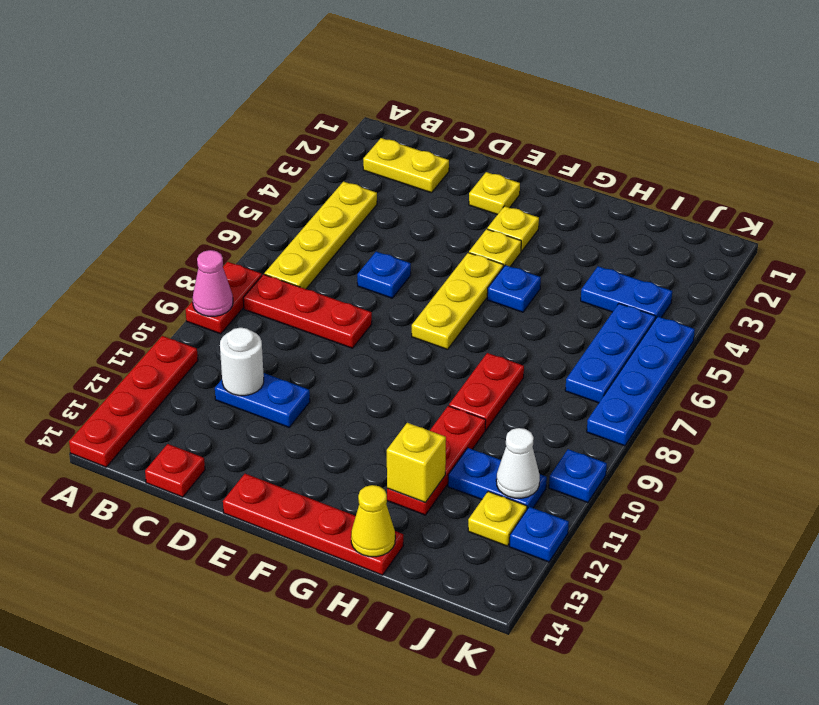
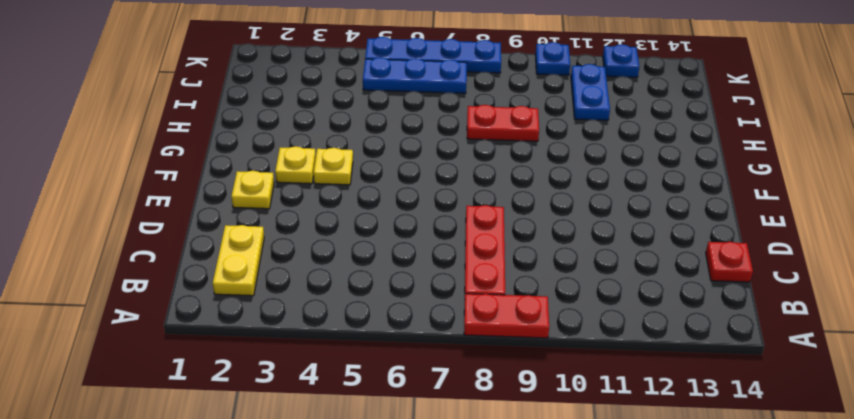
none -> red 1x4 plate [69,336,198,467]
none -> yellow 1x4 plate [264,182,377,289]
none -> blue 1x2 plate [215,373,310,427]

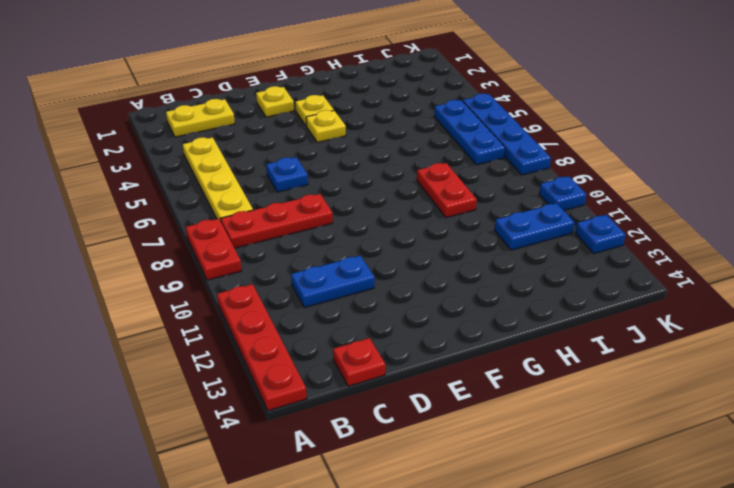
none -> red 1x4 plate [223,474,403,575]
none -> yellow 1x3 plate [412,253,503,349]
none -> blue 1x1 plate [487,265,541,312]

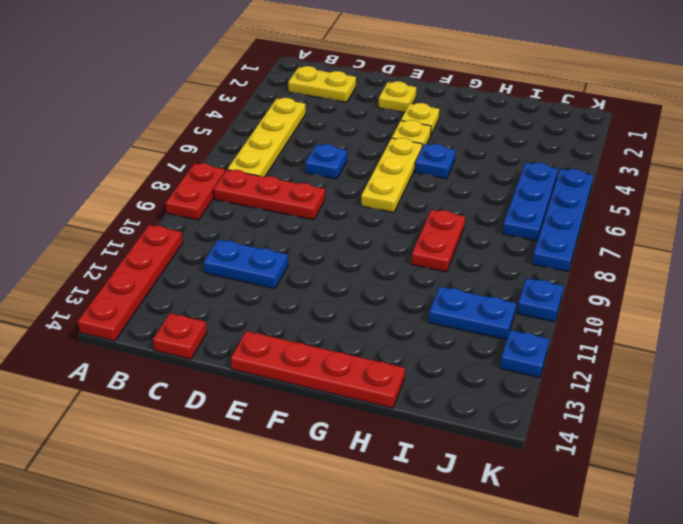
none -> red 1x3 plate [387,406,486,515]
none -> blue 1x2 plate [581,266,672,319]
none -> yellow 1x1 plate [468,491,527,546]

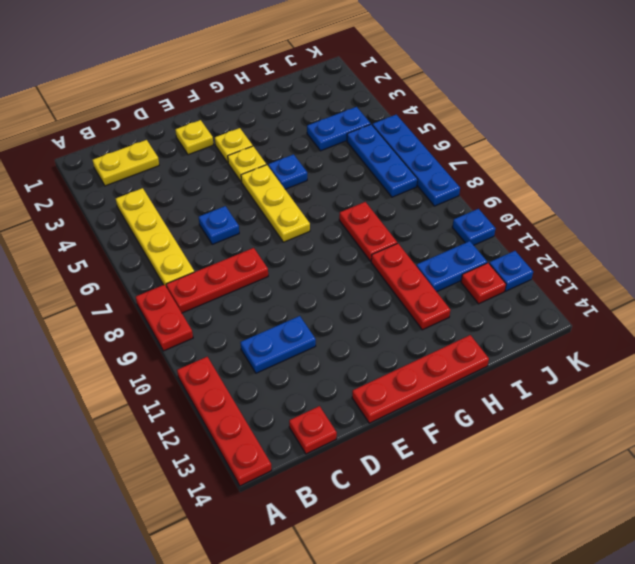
red 1x1 plate [461,263,506,304] -> yellow 1x1 plate [468,491,527,546]
none -> pink 1x1 cone [193,250,233,317]
none -> white 1x1 round brick [220,328,264,396]
none -> yellow 1x1 brick [387,423,446,502]

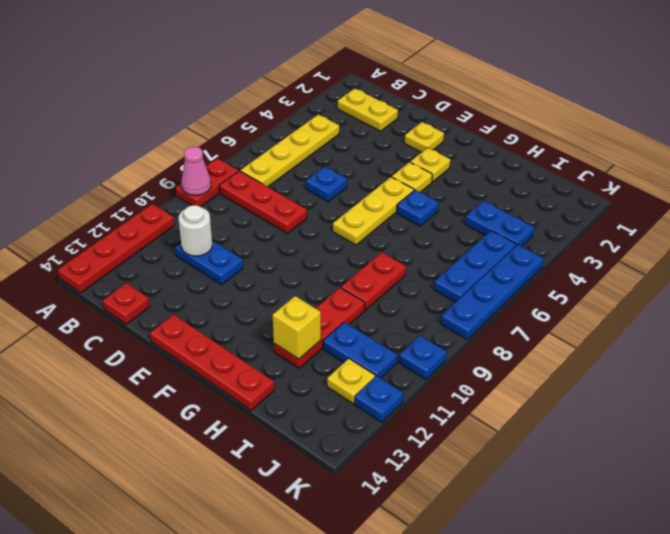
none -> yellow 1x1 cone [351,485,395,557]
none -> white 1x1 cone [496,428,540,498]

